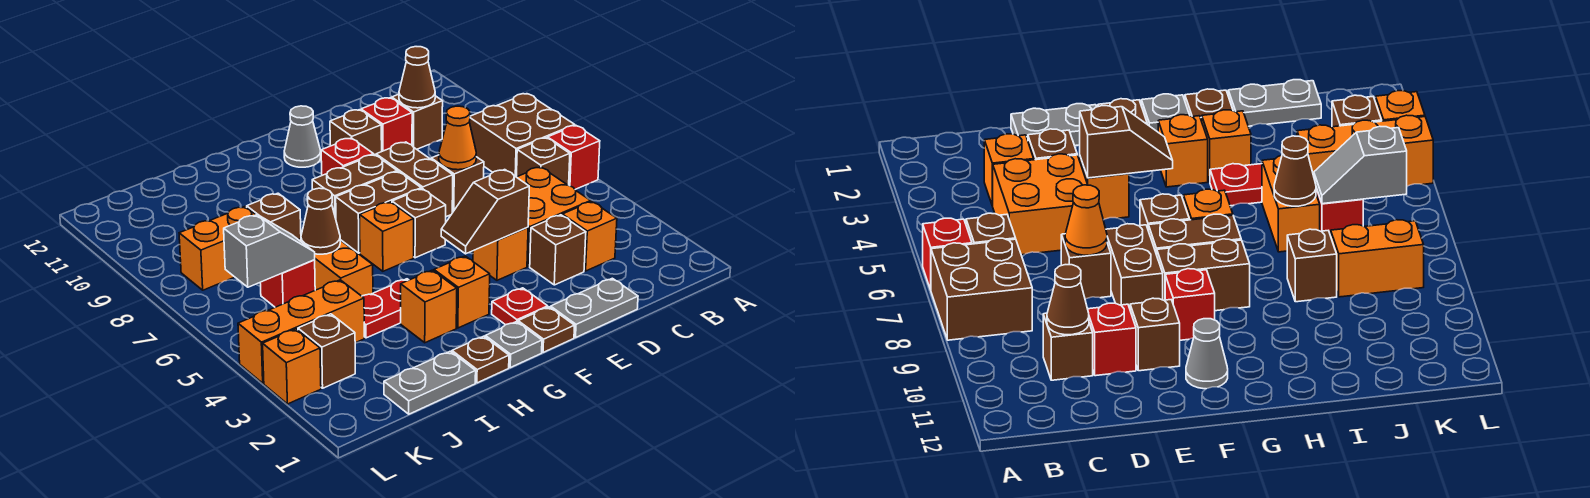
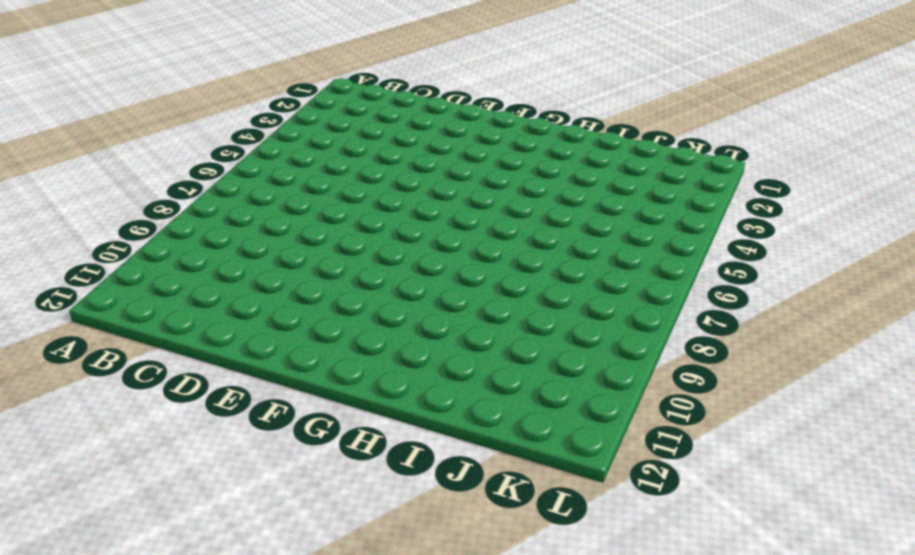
none -> red 1x1 brick [547,125,600,189]
none -> brown 2x2 brick [469,94,575,177]
none -> brown 1x1 brick [517,138,570,185]
none -> orange 1x1 brick [562,202,617,271]

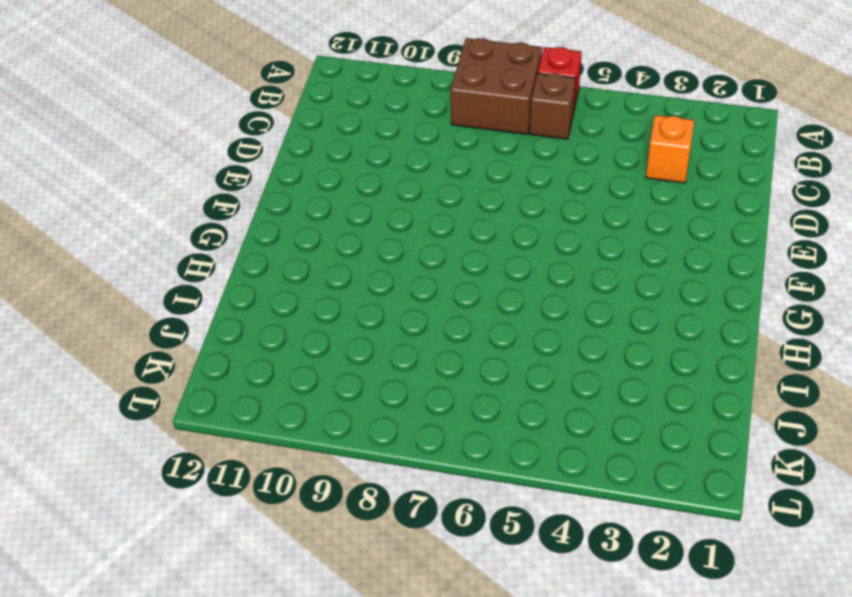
none -> orange 2x2 brick [517,167,591,267]
none -> brown 1x1 brick [392,94,443,149]
none -> grey 1x2 plate [551,278,638,337]
none -> brown 1x1 brick [530,215,586,285]

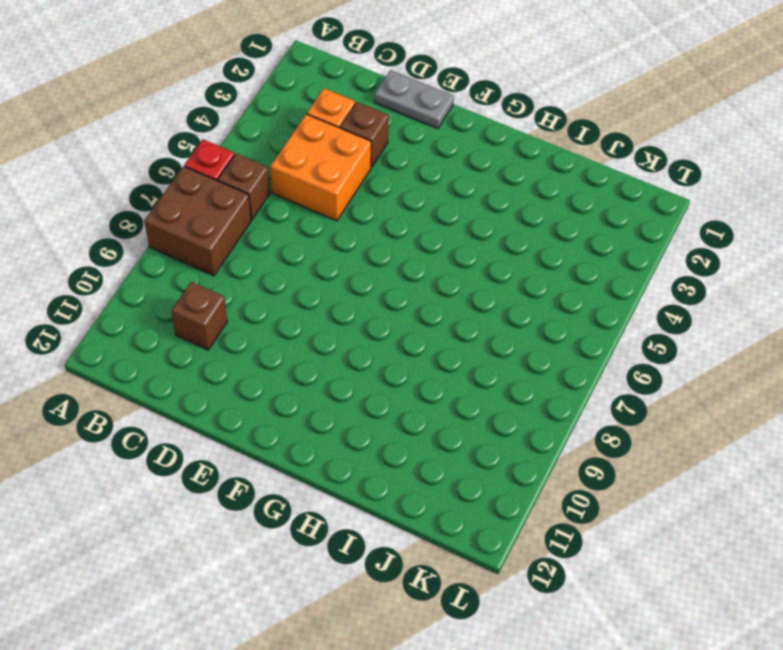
none -> brown 1x1 brick [431,155,484,213]
none -> red 1x1 brick [361,98,412,151]
none -> orange 1x1 brick [473,227,528,280]
none -> brown 1x2 brick [376,142,453,217]

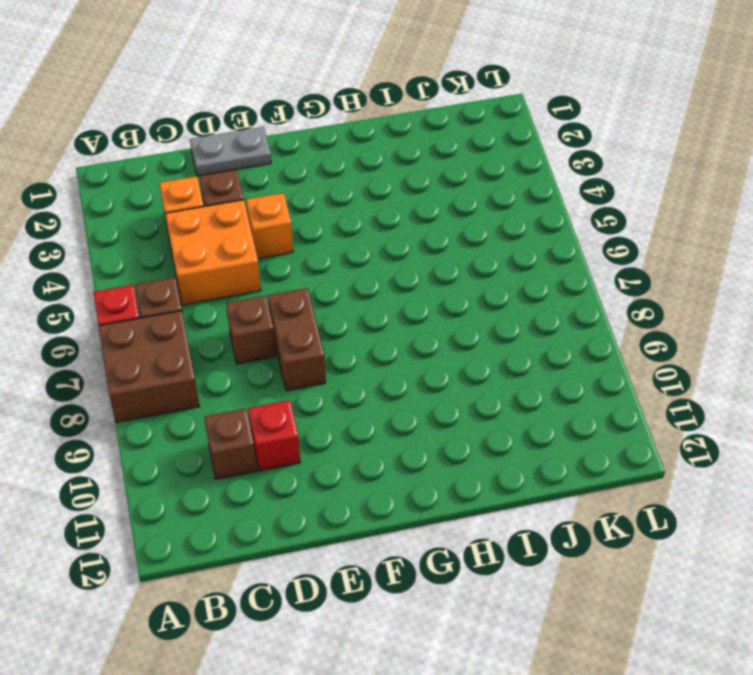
none -> brown 1x1 brick [330,110,382,155]
none -> brown 1x1 plate [518,307,575,352]
none -> red 1x1 plate [492,288,548,325]
none -> brown 1x1 brick [392,189,446,258]

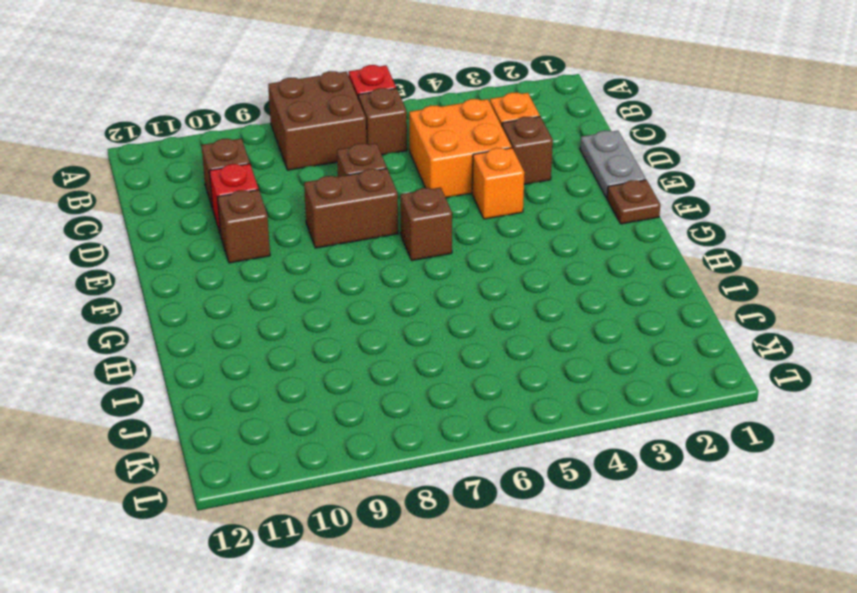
none -> red 1x1 plate [492,288,548,325]
none -> brown 1x2 brick [336,171,421,253]
none -> brown 1x2 brick [312,155,397,218]
none -> red 1x1 brick [321,138,374,175]

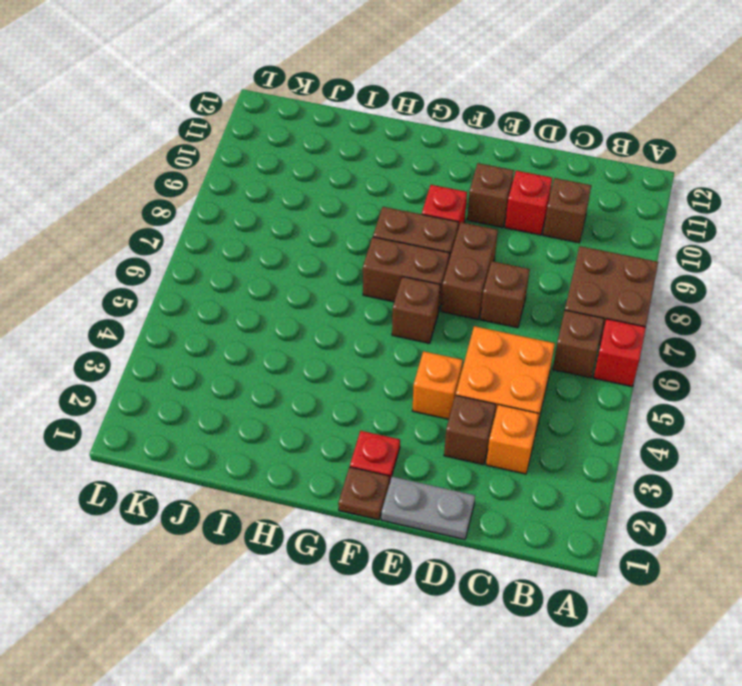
none -> grey 1x1 cone [284,106,321,167]
none -> grey 1x1 plate [485,322,542,368]
none -> orange 1x1 brick [434,256,490,328]
none -> orange 1x1 brick [360,202,414,271]

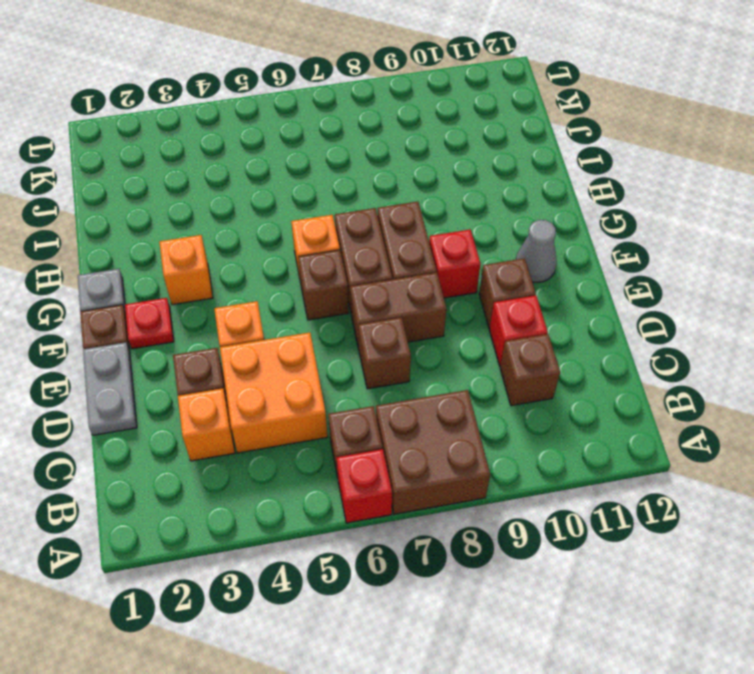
none -> brown 1x1 plate [452,336,509,383]
none -> orange 1x1 brick [401,270,457,343]
none -> red 1x2 plate [362,279,408,338]
none -> grey 1x2 plate [384,351,476,414]

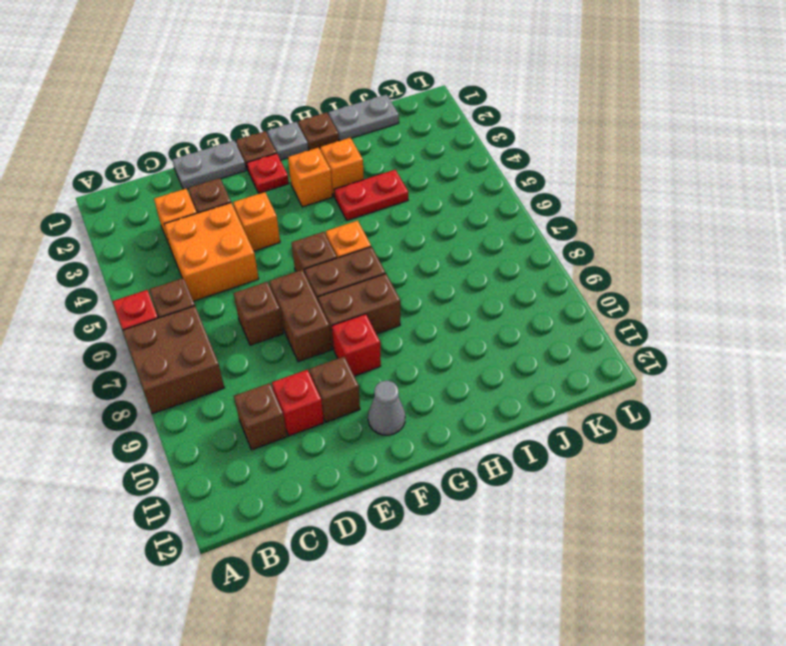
none -> orange 1x2 brick [299,239,373,296]
none -> brown 1x1 brick [247,193,301,240]
none -> orange 1x3 brick [238,280,364,383]
none -> red 1x1 brick [260,260,315,307]

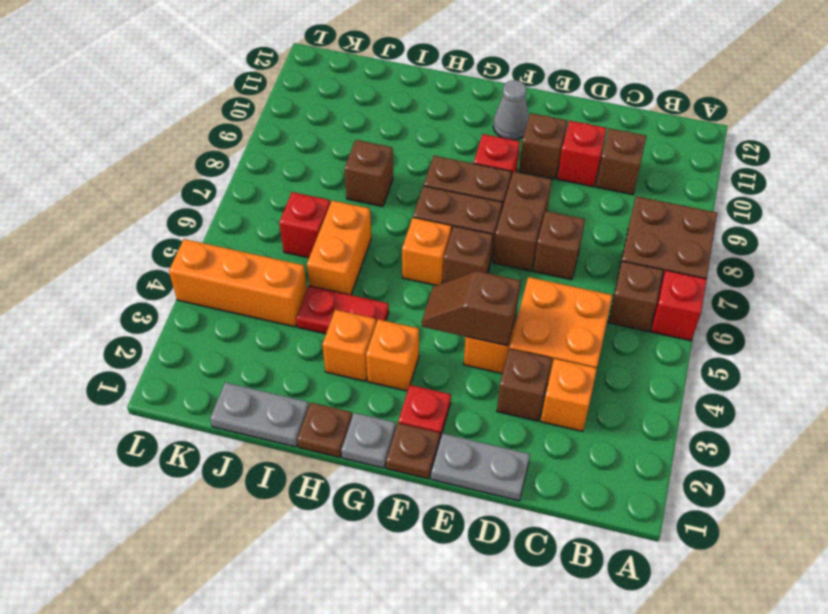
none -> orange 1x2 brick [179,207,256,290]
none -> brown 1x1 brick [298,314,355,388]
none -> orange 1x1 brick [263,329,321,404]
none -> brown 1x1 cone [399,47,435,108]

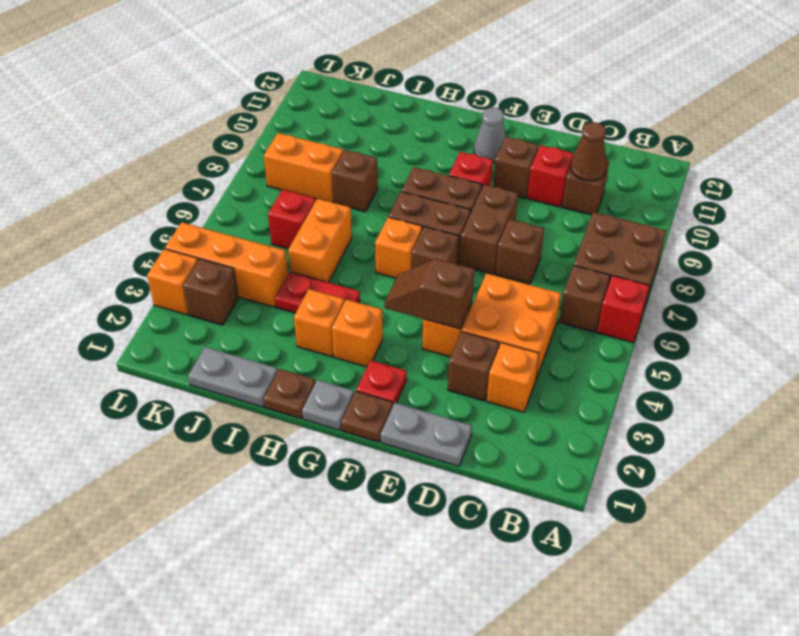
none -> orange 1x1 cone [439,106,476,170]
none -> brown 1x1 cone [301,188,340,254]
none -> grey 1x2 slope [224,215,315,287]

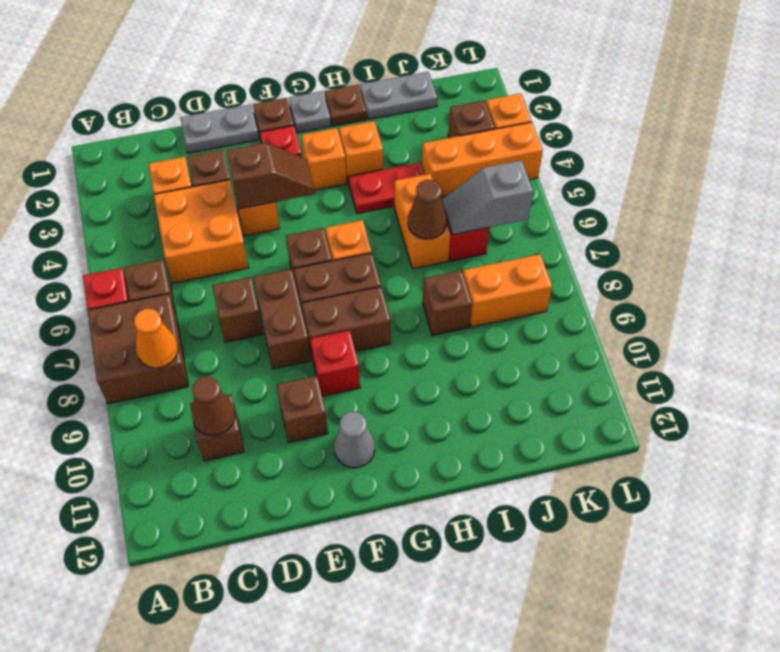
orange 1x1 cone [134,309,178,368] -> orange 1x1 cone moved to [439,106,476,170]
none -> red 1x1 brick [361,98,412,151]

